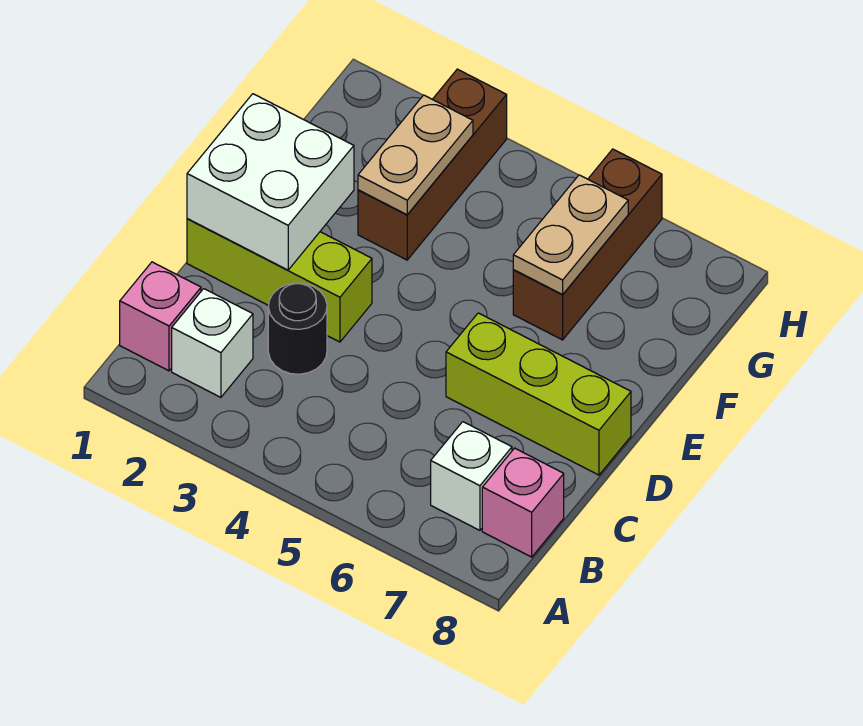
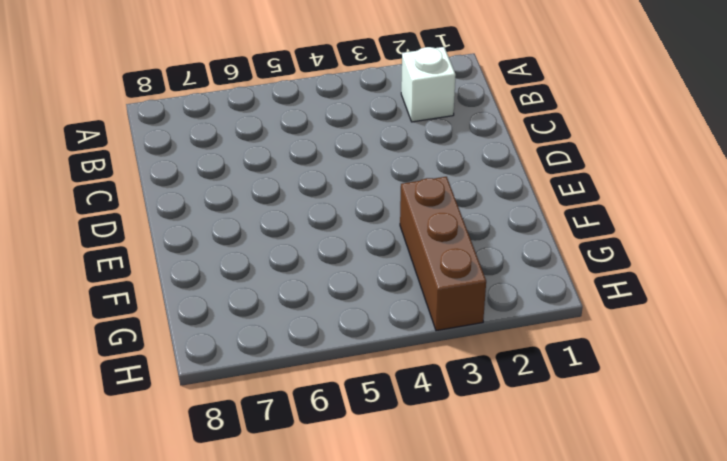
none -> pink 1x1 brick [120,262,201,371]
none -> white 1x1 brick [431,422,512,530]
none -> pink 1x1 brick [482,448,564,557]

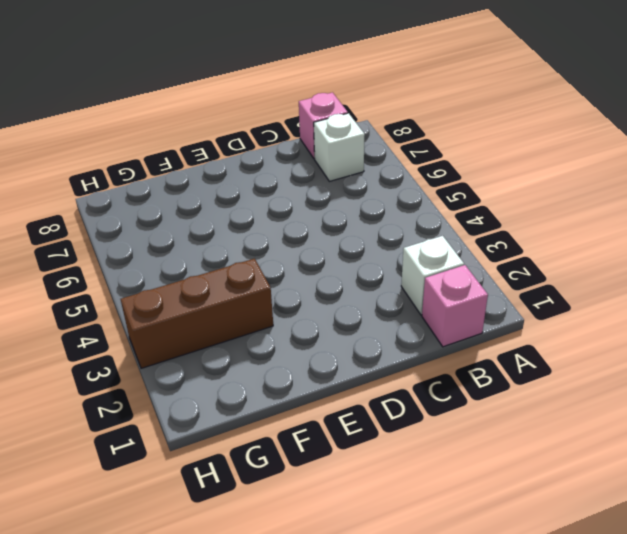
none -> black 1x1 round brick [268,283,327,374]
none -> lime 1x3 brick [187,219,372,342]
none -> lime 1x3 brick [446,313,631,475]

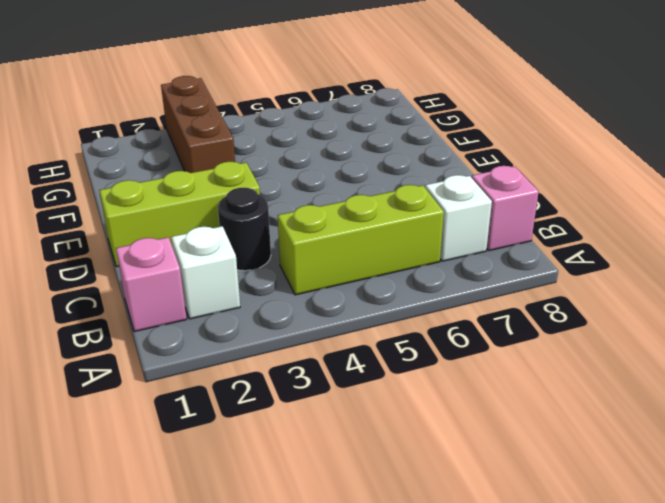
lime 1x3 brick [278,185,444,295] -> lime 1x3 brick moved to [446,313,631,475]
none -> brown 1x3 brick [513,149,662,340]
none -> white 2x2 brick [187,94,354,270]
none -> tan 1x2 plate [358,95,473,215]

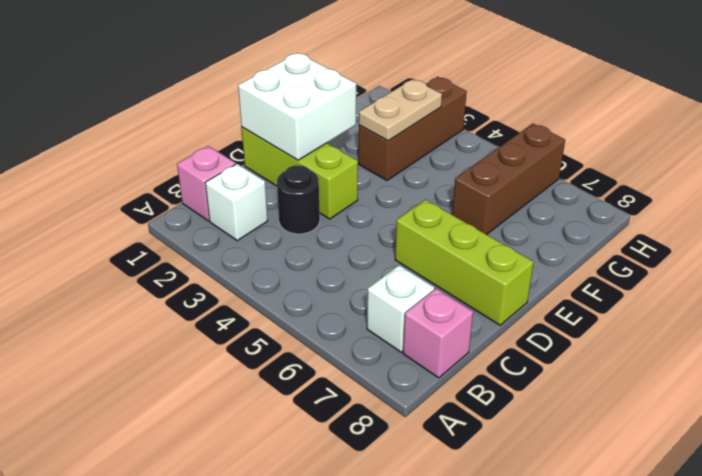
none -> tan 1x2 plate [513,175,628,295]

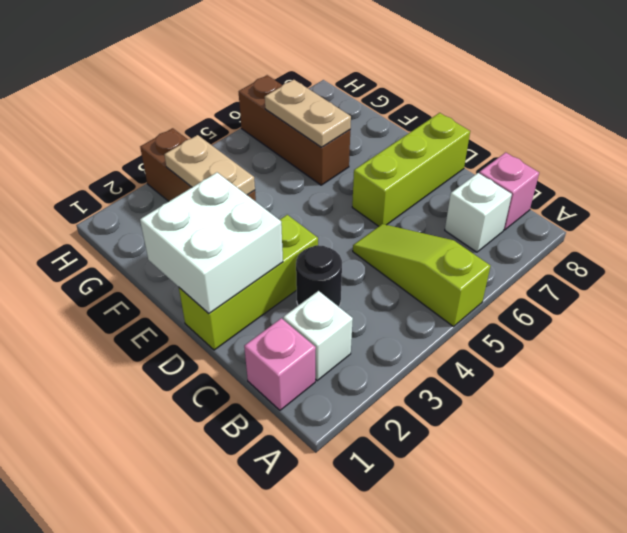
lime 1x3 slope [353,224,490,327] -> none

